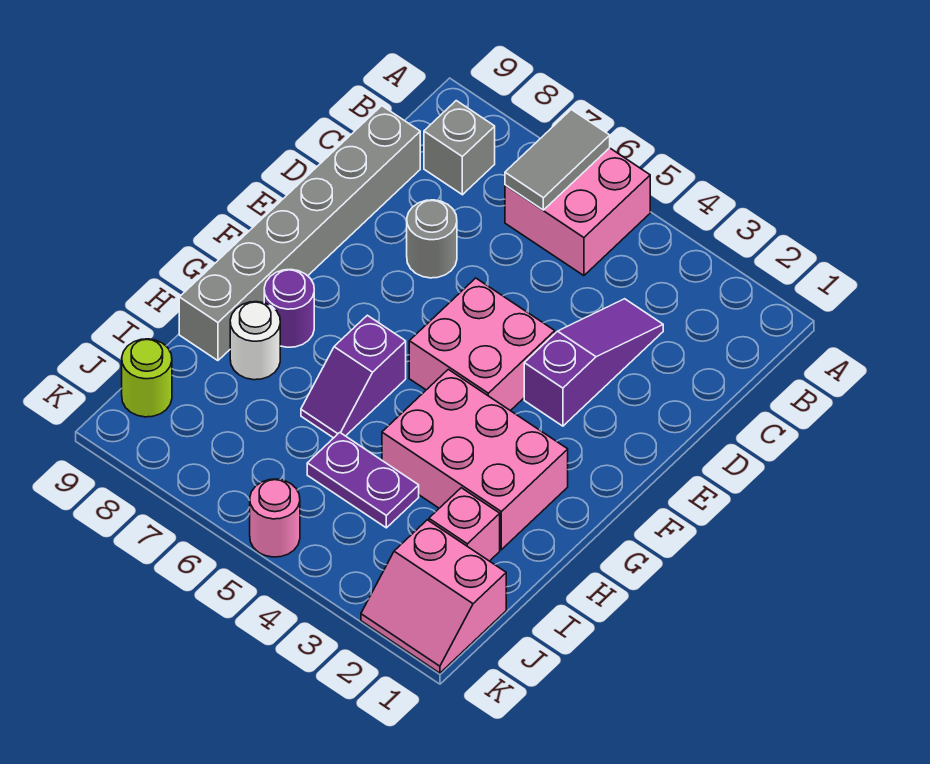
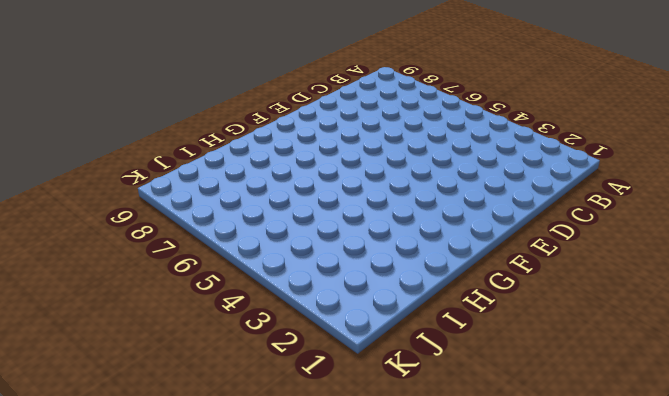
none -> pink 2x2 brick [505,148,650,276]
none -> grey 1x1 brick [424,101,495,195]
none -> purple 1x3 slope [524,299,663,426]

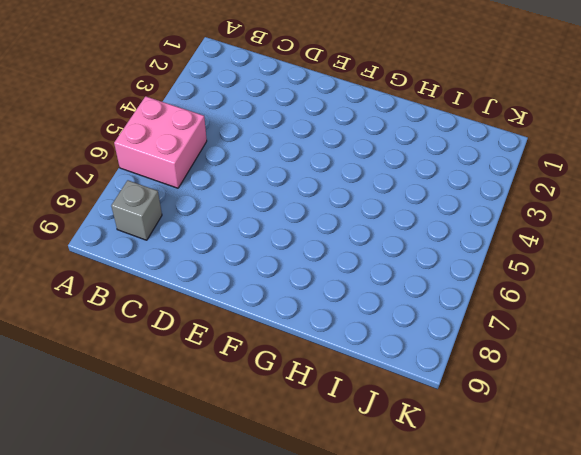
none -> purple 1x3 slope [524,299,663,426]
none -> grey 1x6 brick [179,106,420,361]
none -> grey 1x1 round brick [407,200,457,278]

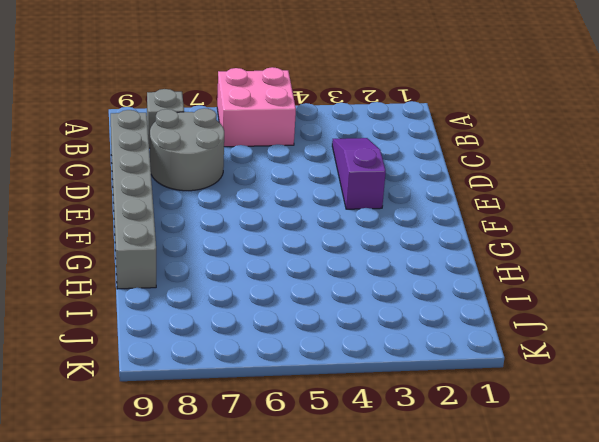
grey 2x2 round brick [150,108,224,191] -> grey 1x1 round brick [407,200,457,278]
none -> pink 2x2 brick [409,278,555,411]
none -> pink 2x3 brick [382,369,568,550]
none -> purple 1x2 slope [301,315,406,438]

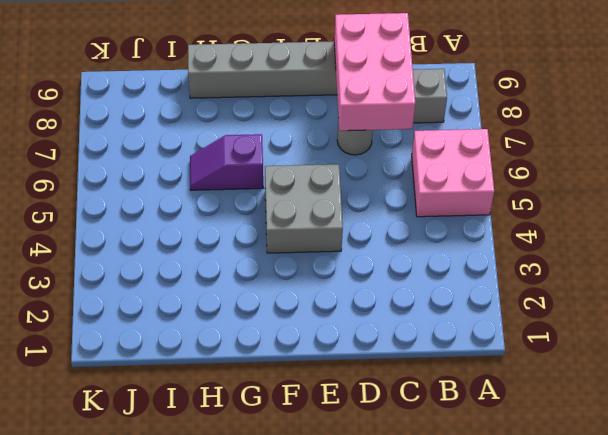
pink 2x3 brick [334,13,415,131] -> pink 2x3 brick moved to [382,369,568,550]
grey 2x2 brick [265,164,343,253] -> pink 2x2 brick [409,278,555,411]
none -> purple 1x3 slope [524,299,663,426]
none -> purple 1x1 round brick [264,269,314,347]
none -> white 1x1 round brick [230,302,280,380]

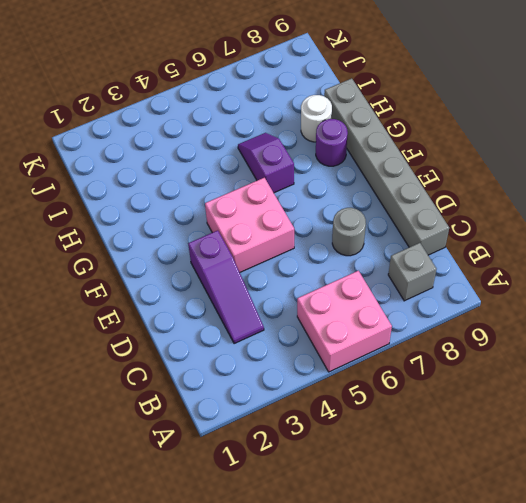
none -> pink 2x3 brick [382,369,568,550]
none -> pink 1x1 brick [429,488,500,561]
none -> purple 1x2 plate [307,433,419,528]

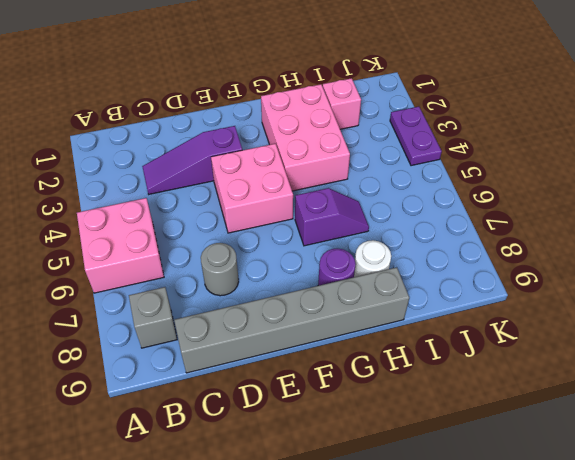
purple 1x2 plate [390,107,442,166] -> purple 1x2 plate moved to [307,433,419,528]
none -> pink 2x2 slope [361,520,506,673]
none -> lime 1x1 round brick [122,339,172,417]
none -> pink 1x1 round brick [250,479,300,557]

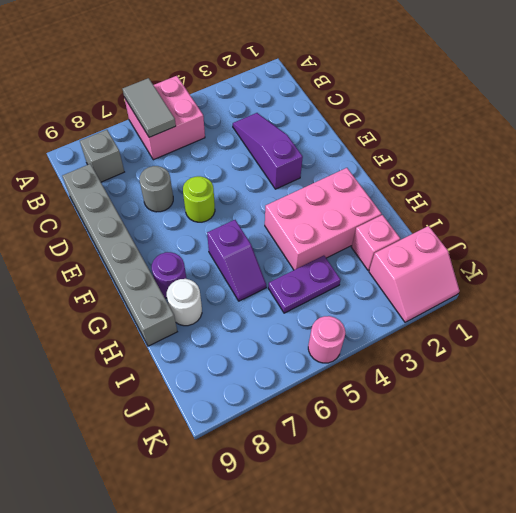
lime 1x1 round brick [183,176,215,222] -> lime 1x1 round brick moved to [122,339,172,417]
none -> pink 2x2 brick [409,278,555,411]

